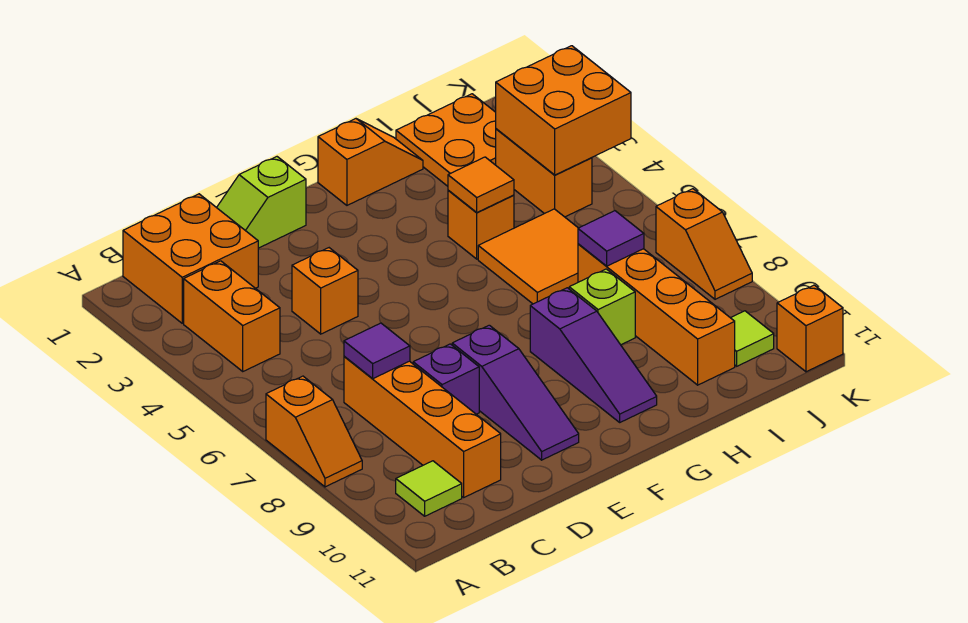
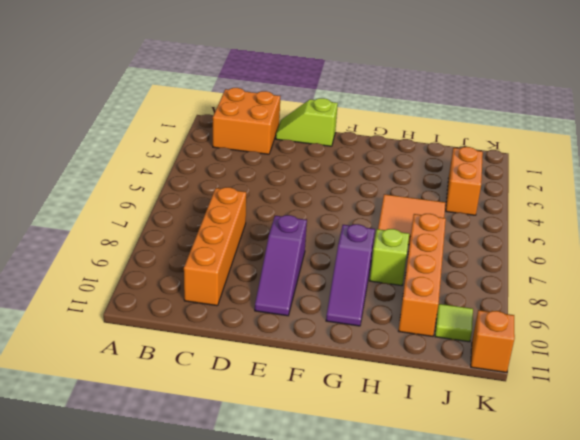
none -> orange 1x2 slope [266,376,362,487]
none -> orange 1x2 brick [184,261,280,371]
none -> lime 1x1 tile [396,461,462,516]

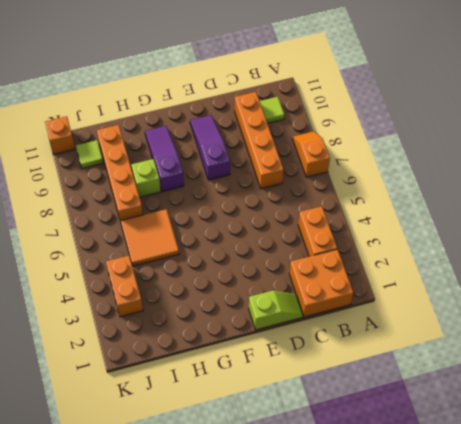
none -> orange 1x1 brick [292,248,358,334]
none -> purple 1x1 brick [413,344,479,414]
none -> orange 1x2 slope [318,119,423,205]

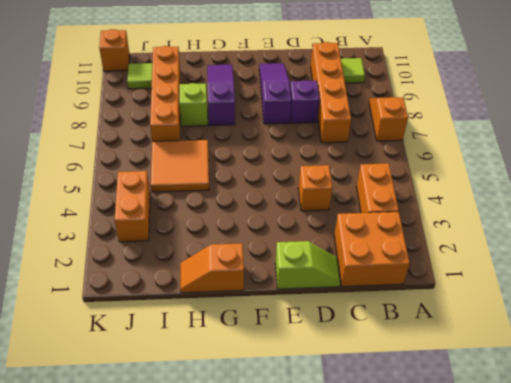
none -> orange 1x1 brick [448,190,514,259]
none -> orange 2x2 plate [396,94,496,186]
none -> orange 1x2 slope [656,189,752,299]

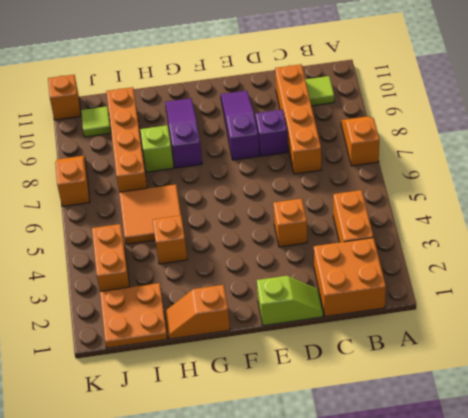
none -> purple 1x1 tile [344,323,410,378]
none -> orange 1x1 tile [448,157,514,213]
none -> purple 1x1 tile [578,211,644,266]

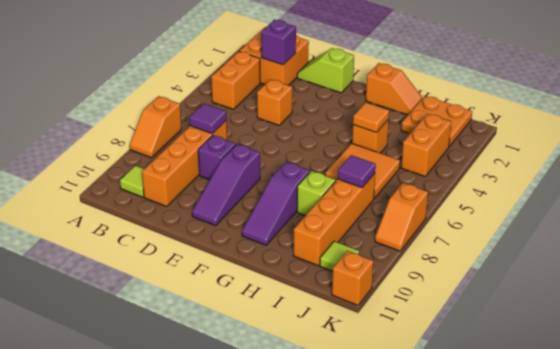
purple 1x1 brick [261,20,296,65] -> none
none -> orange 2x2 brick [496,46,631,175]

